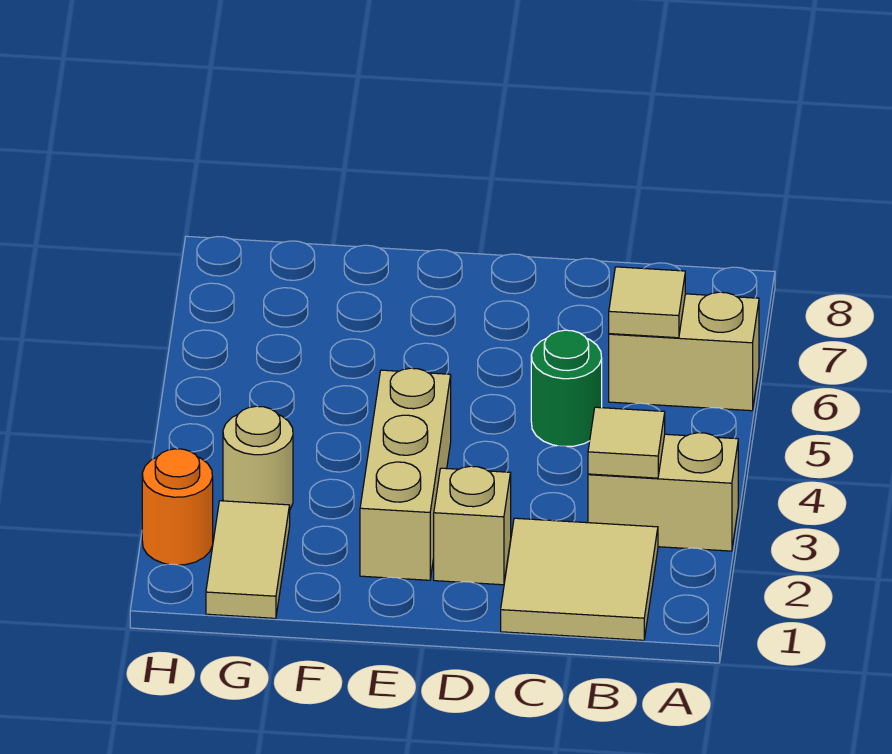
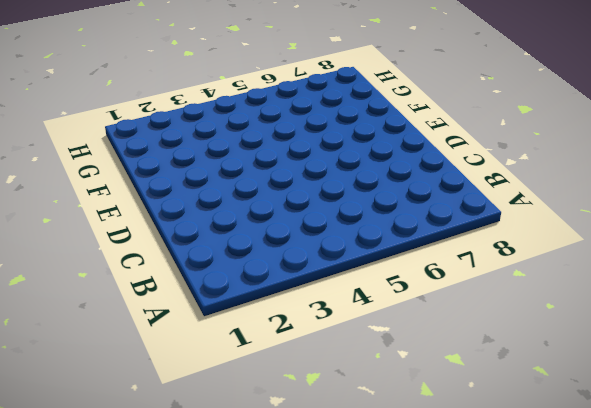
none -> tan 1x2 brick [588,433,738,551]
none -> tan 1x2 brick [609,292,759,411]

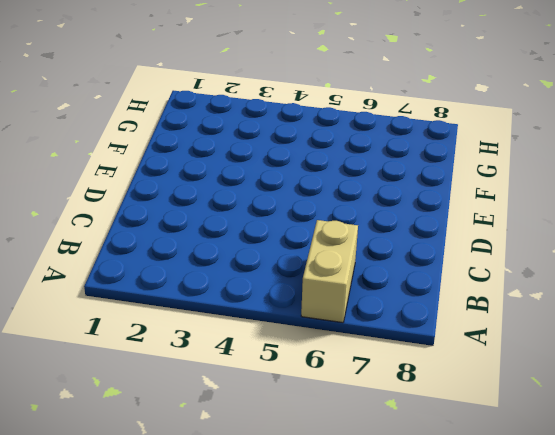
none -> tan 1x2 brick [588,433,738,551]
none -> tan 2x2 tile [501,518,658,640]

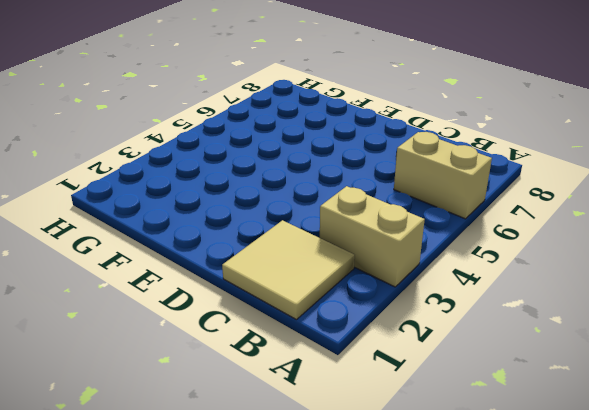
none -> green 1x1 round brick [531,330,602,446]
none -> tan 1x1 brick [434,466,511,585]

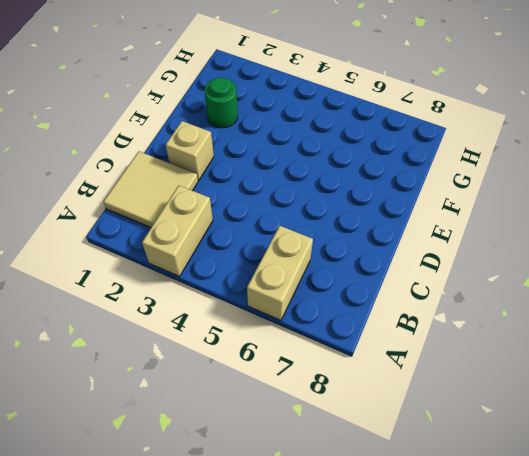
green 1x1 round brick [205,77,238,128] -> green 1x1 round brick moved to [531,330,602,446]
none -> tan 1x3 brick [360,368,451,580]
none -> tan 1x2 tile [206,501,290,618]

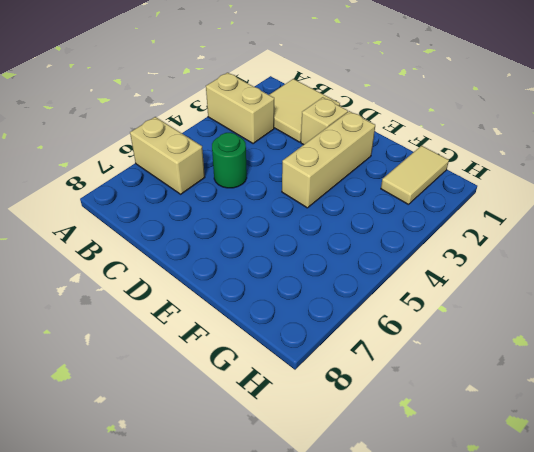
none -> tan 1x1 round brick [223,406,293,509]
none -> orange 1x1 round brick [142,449,213,565]

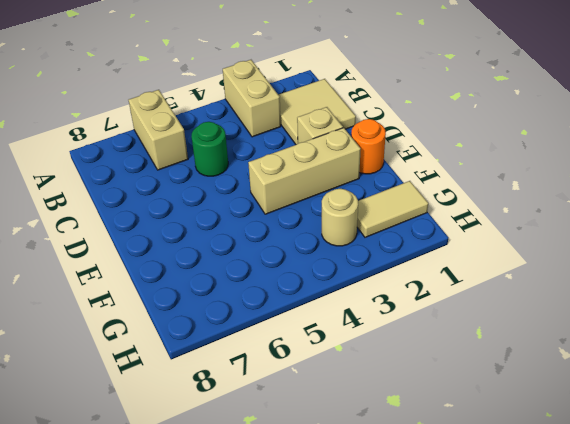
orange 1x1 round brick [351,119,386,174] -> orange 1x1 round brick moved to [142,449,213,565]
none -> tan 1x1 tile [588,407,665,478]
none -> tan 1x1 tile [609,267,685,338]

